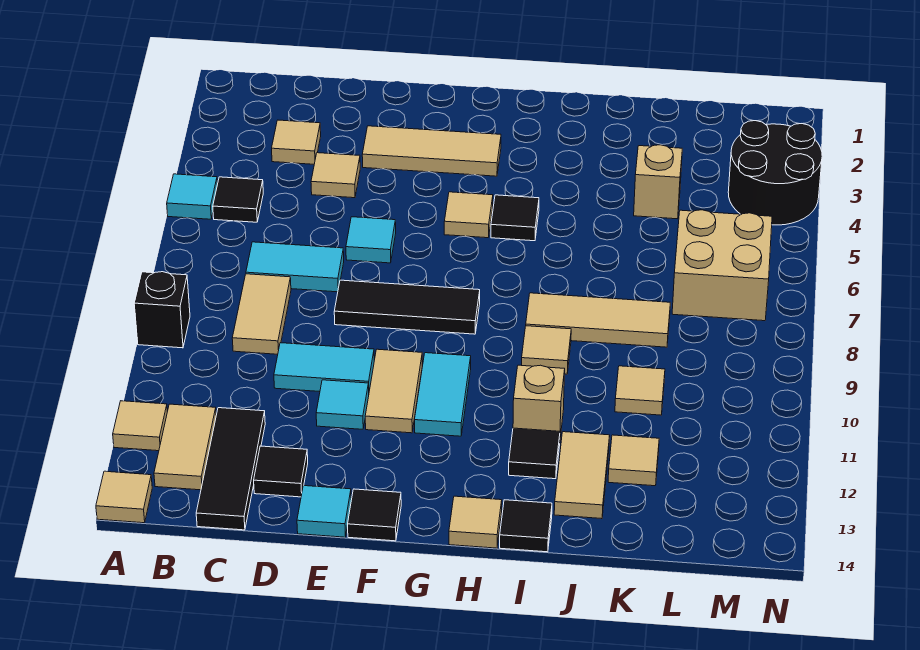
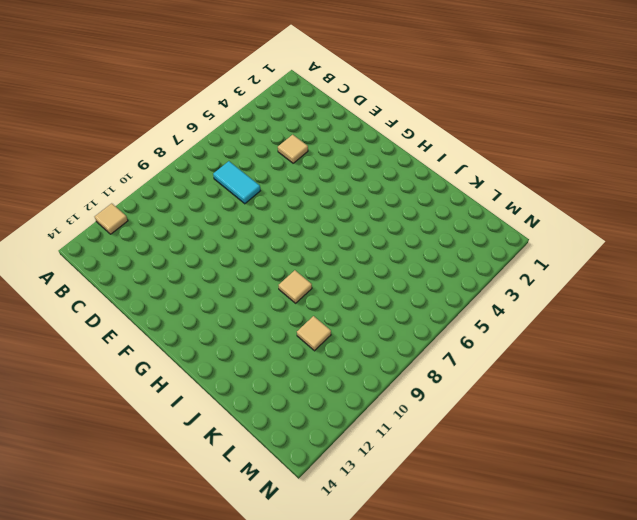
none -> cyan 1x1 tile [167,174,217,219]
none -> black 1x1 brick [134,272,190,348]
none -> tan 1x1 tile [96,471,152,523]
none -> black 1x1 tile [213,177,263,222]

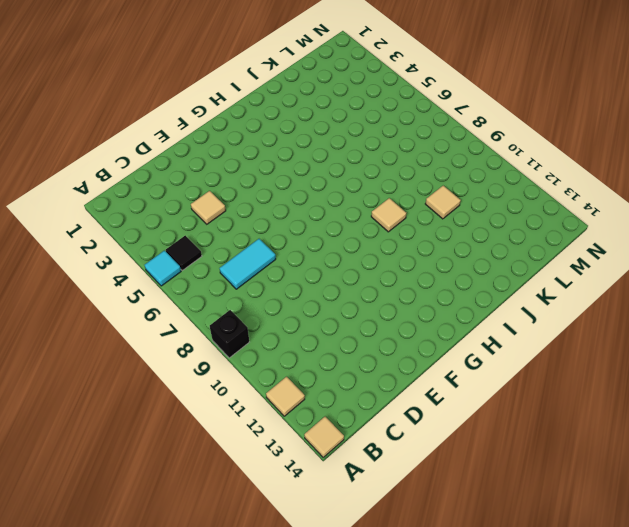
none -> tan 1x2 tile [154,404,216,490]
none -> tan 1x1 tile [272,120,321,164]
none -> tan 1x2 tile [232,274,291,354]
none -> black 1x3 tile [196,408,265,530]

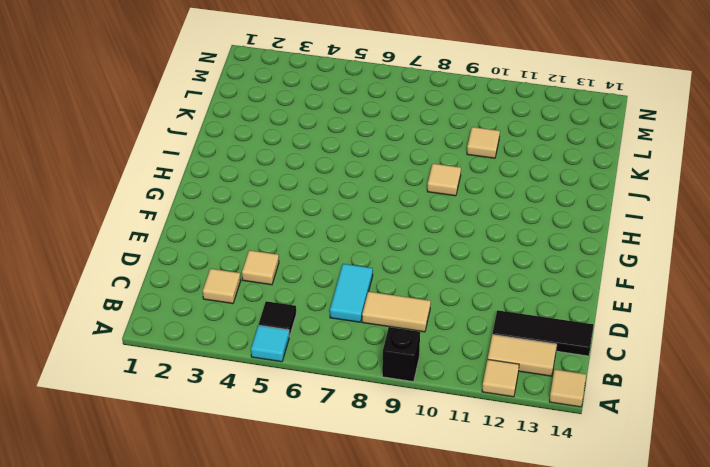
none -> cyan 1x2 tile [274,343,374,392]
none -> black 1x1 tile [254,446,308,497]
none -> tan 1x3 tile [362,126,501,176]
none -> cyan 1x1 tile [346,217,396,263]

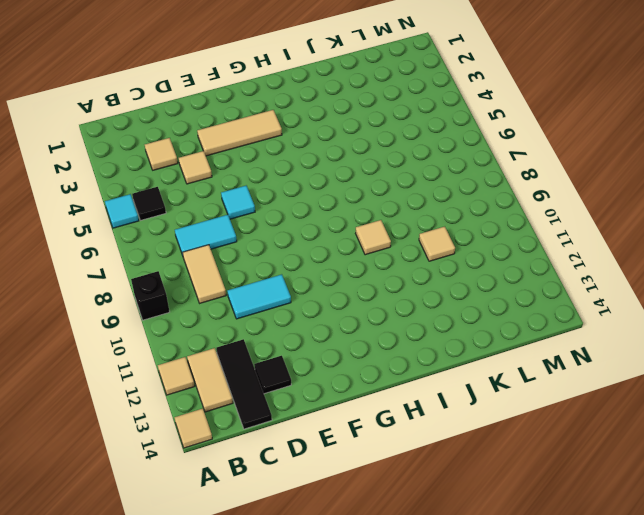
none -> black 1x3 tile [334,280,480,334]
none -> cyan 1x1 tile [316,380,369,429]
none -> cyan 1x1 tile [297,486,351,537]
none -> tan 1x2 tile [365,349,422,433]

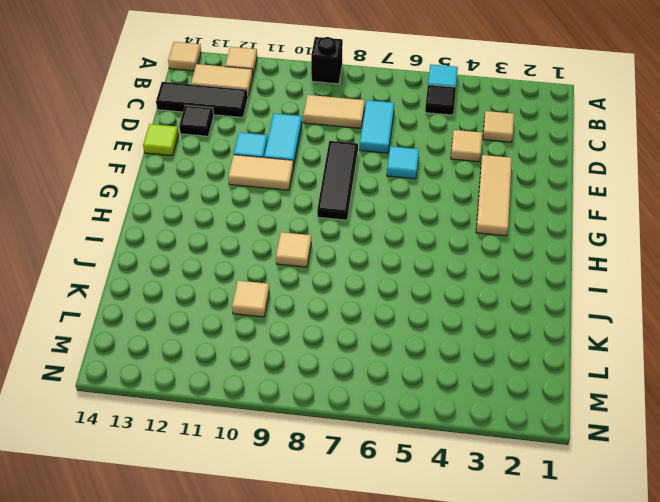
lime 1x1 tile [143,124,179,156] -> cyan 1x1 tile [297,486,351,537]
none -> black 1x1 tile [348,489,401,541]
none -> tan 1x1 tile [444,192,493,238]
none -> cyan 1x2 tile [415,353,471,436]
none -> black 1x1 tile [491,195,539,241]

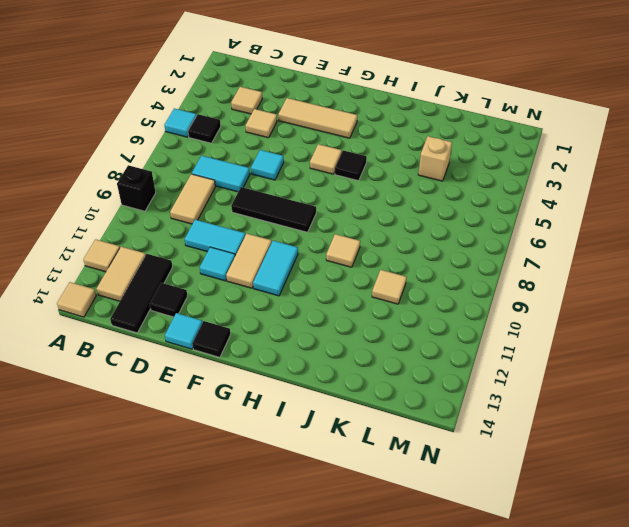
none -> tan 1x1 tile [449,496,502,548]
none -> tan 1x3 tile [526,293,670,347]
none -> tan 1x1 brick [513,365,565,437]
none -> black 1x1 tile [509,428,560,479]

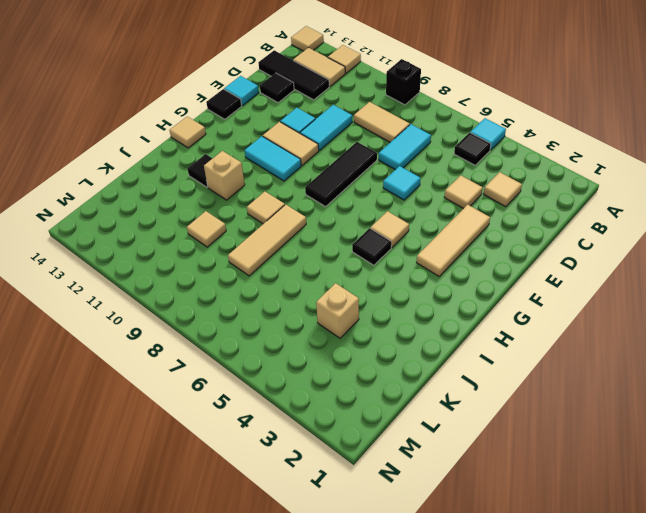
none -> black 1x1 tile [500,500,552,552]
none -> tan 1x2 tile [554,432,610,519]
none -> tan 1x1 tile [608,435,659,486]
none -> tan 2x2 brick [672,210,772,321]

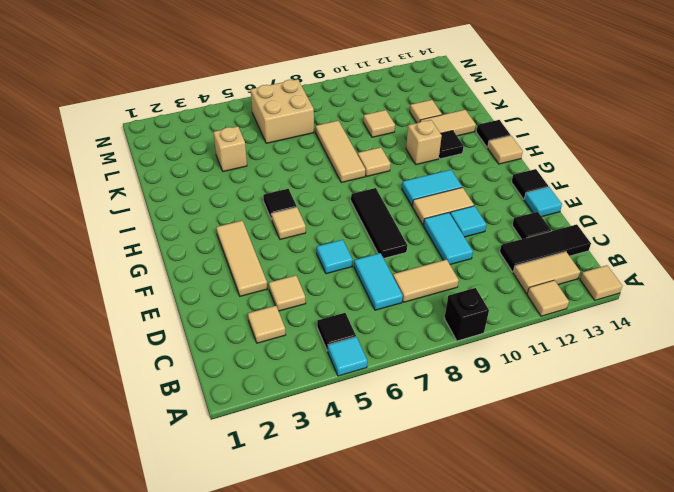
none -> black 2x2 round brick [728,121,822,225]

